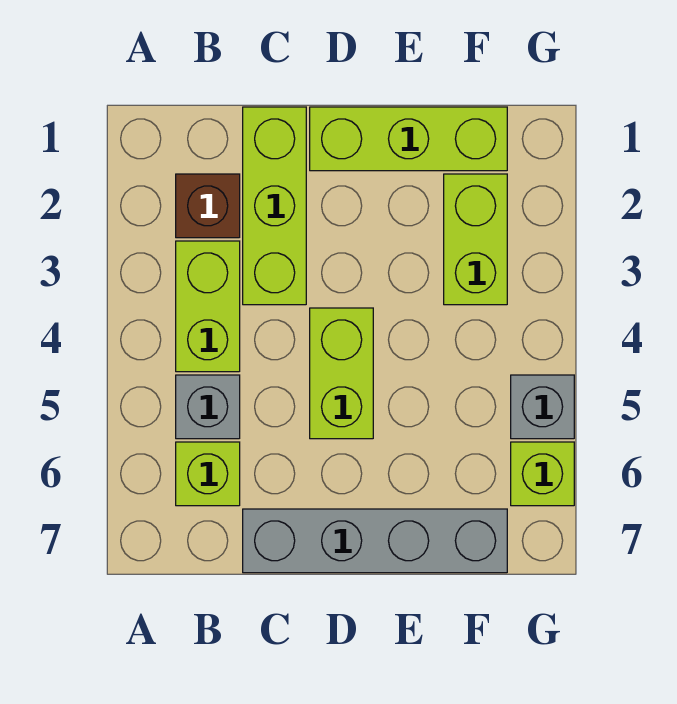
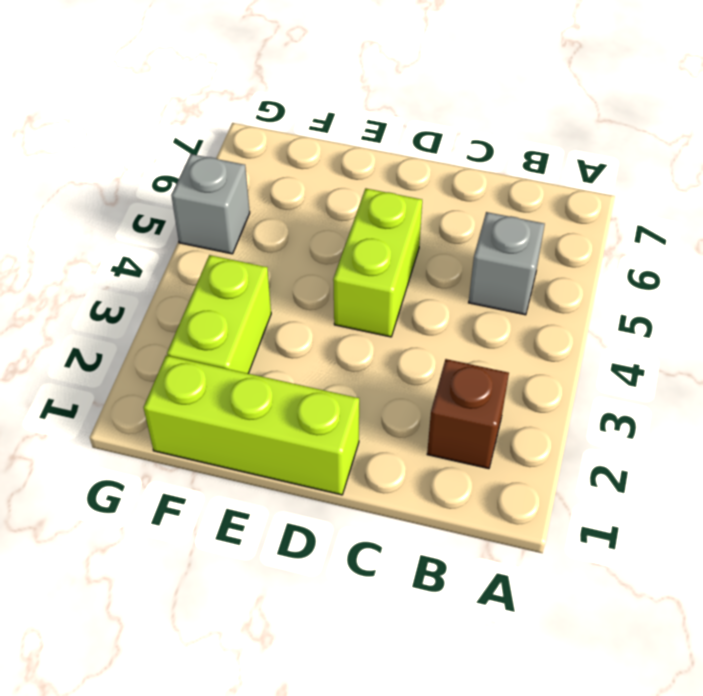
none -> lime 1x2 brick [176,241,240,372]
none -> lime 1x1 brick [176,442,240,506]

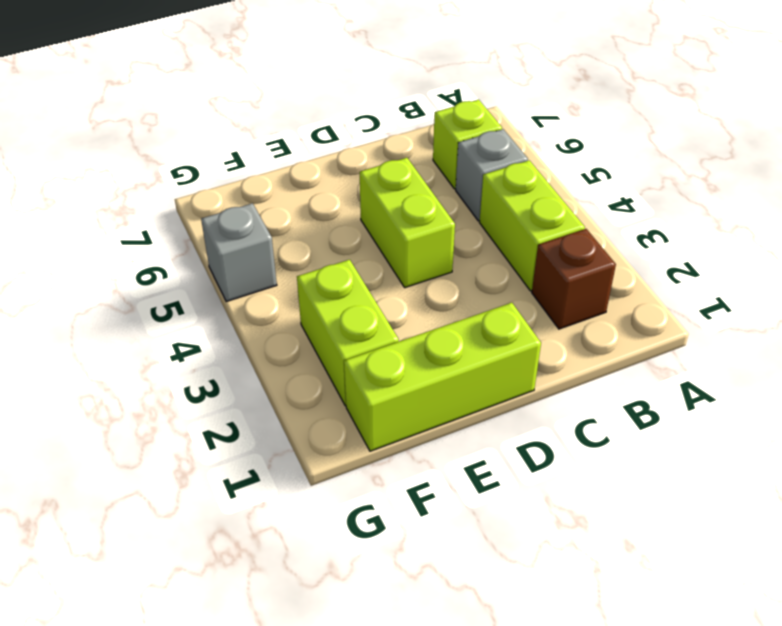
none -> lime 1x3 brick [243,107,306,305]
none -> grey 1x4 brick [243,509,507,573]

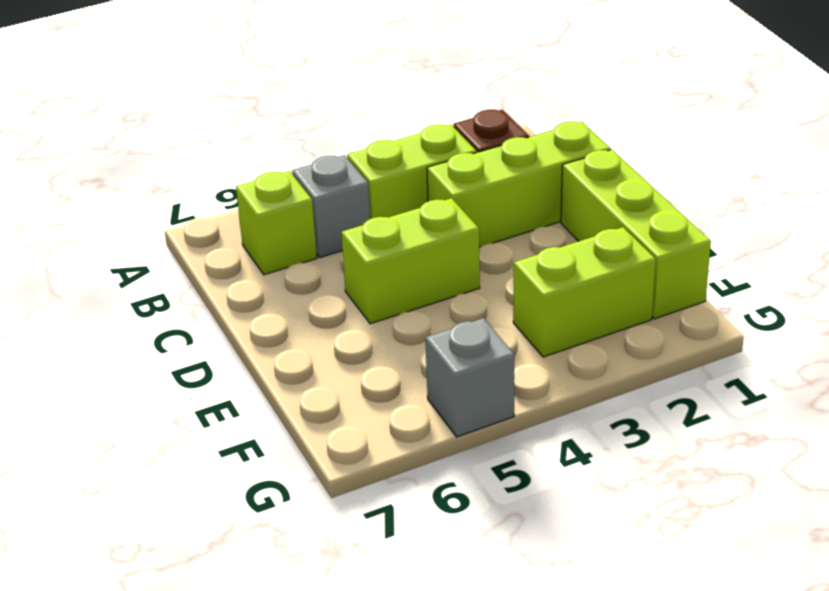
none -> grey 1x4 brick [243,509,507,573]
none -> lime 1x1 brick [511,442,574,506]

